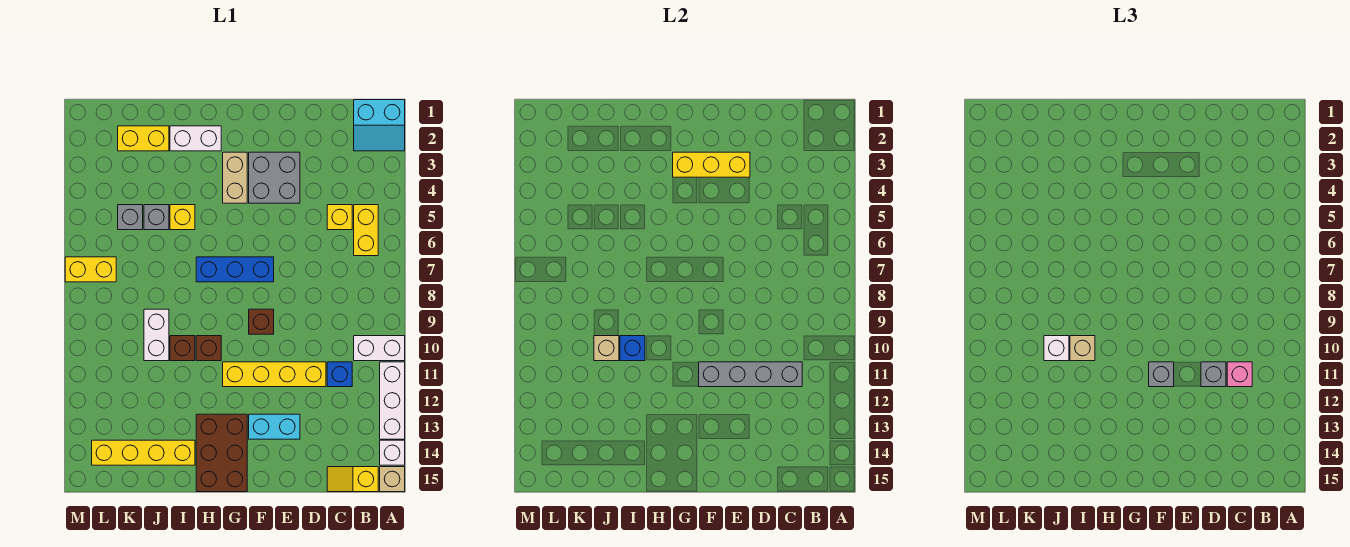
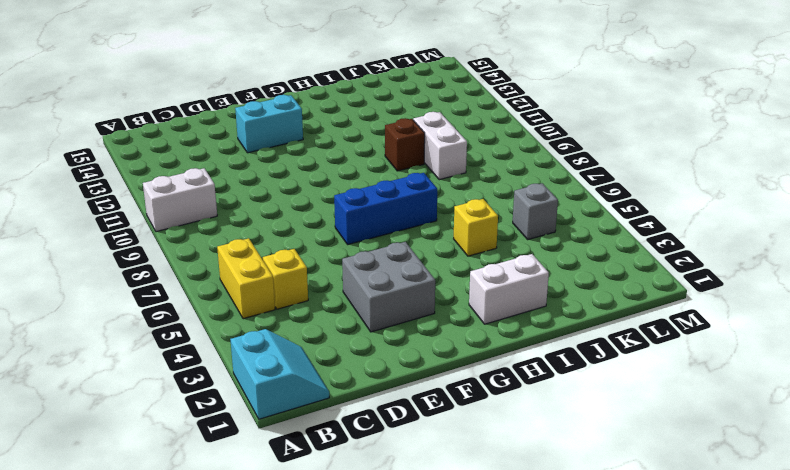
cyan 2x2 slope [230,329,329,419] -> cyan 2x2 slope turned to [354,100,405,151]
none -> white 1x3 brick [380,362,405,439]
none -> white 1x1 brick [380,440,405,465]
none -> tan 1x1 brick [380,467,405,492]
none -> yellow 1x2 slope [327,467,378,492]

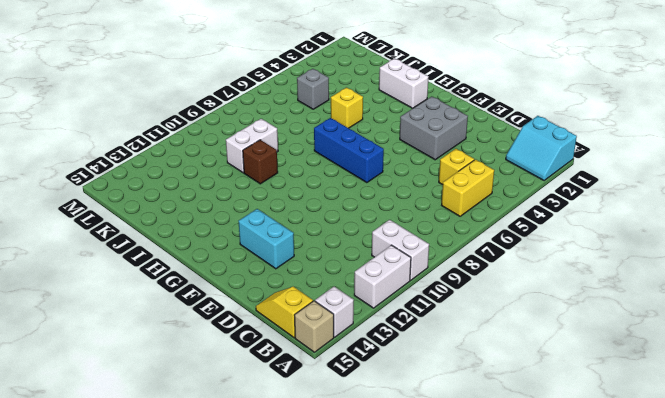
white 1x2 brick [354,245,411,308] -> white 1x3 brick [380,362,405,439]
none -> blue 1x1 brick [327,362,352,387]
none -> yellow 1x4 brick [223,362,326,387]
none -> brown 1x1 brick [249,309,274,334]
none -> tan 1x2 brick [223,152,247,203]

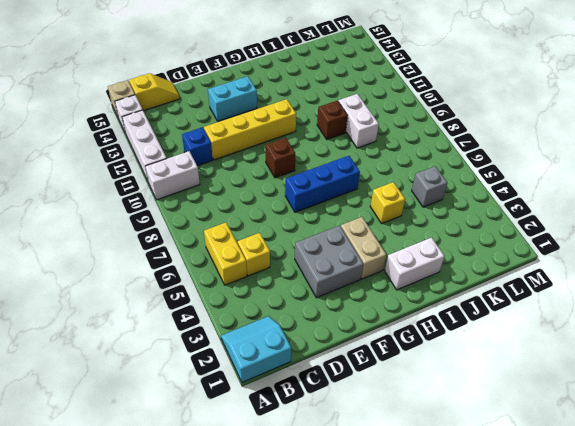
none -> brown 2x3 brick [196,414,247,492]
none -> brown 1x1 brick [196,336,221,361]
none -> yellow 1x4 brick [92,440,195,465]
none -> yellow 1x2 brick [118,126,169,151]

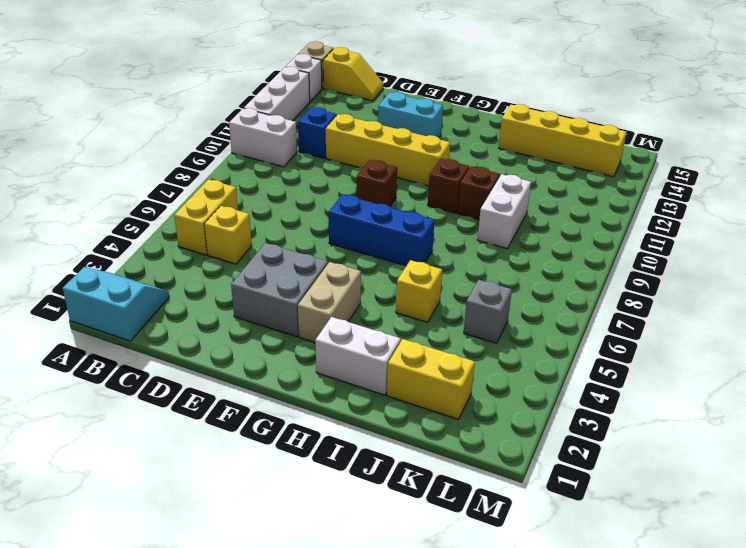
none -> brown 2x3 brick [196,414,247,492]
none -> grey 1x1 brick [144,205,169,230]
none -> yellow 1x2 brick [65,257,116,282]
none -> grey 1x4 brick [699,362,802,387]

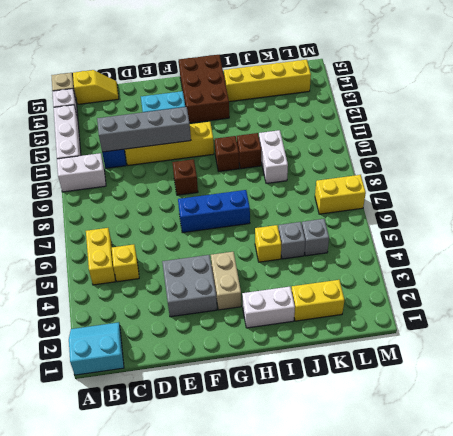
none -> yellow 1x3 brick [673,152,750,177]
none -> blue 1x1 brick [620,336,645,361]
none -> tan 1x1 brick [594,336,619,361]
none -> pink 1x1 brick [1227,362,1252,387]

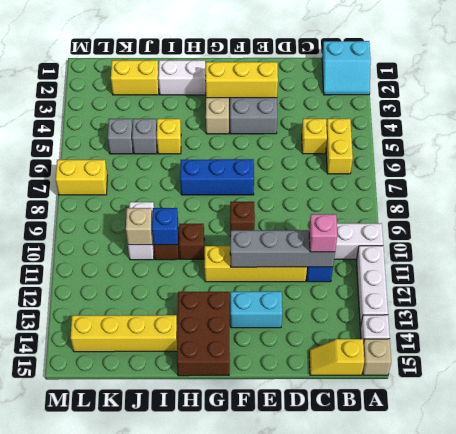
none -> grey 1x1 brick [1201,362,1226,387]
none -> grey 1x1 brick [1149,362,1174,387]
none -> tan 1x1 brick [1070,336,1095,361]
none -> white 1x1 brick [1044,336,1069,361]

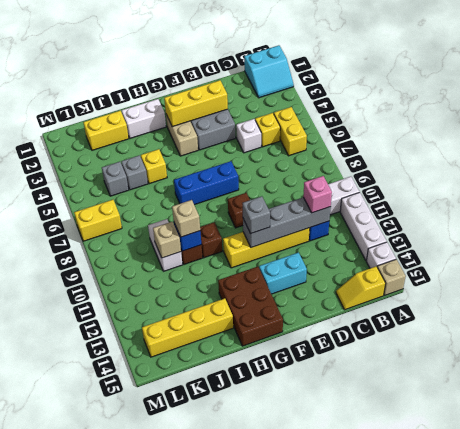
white 1x1 brick [236,119,261,153] -> white 1x1 brick moved to [1044,336,1069,361]
none -> grey 1x1 brick [1201,362,1226,387]

